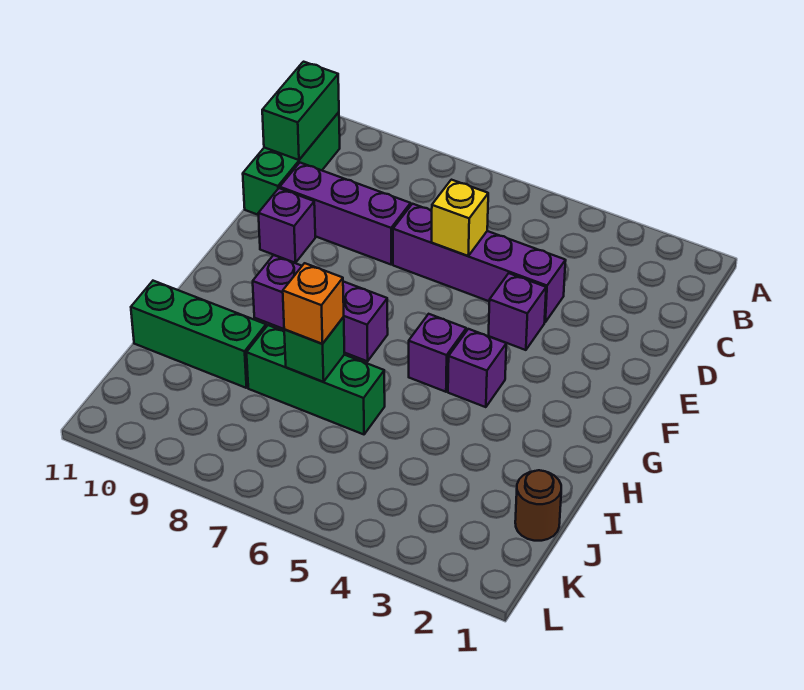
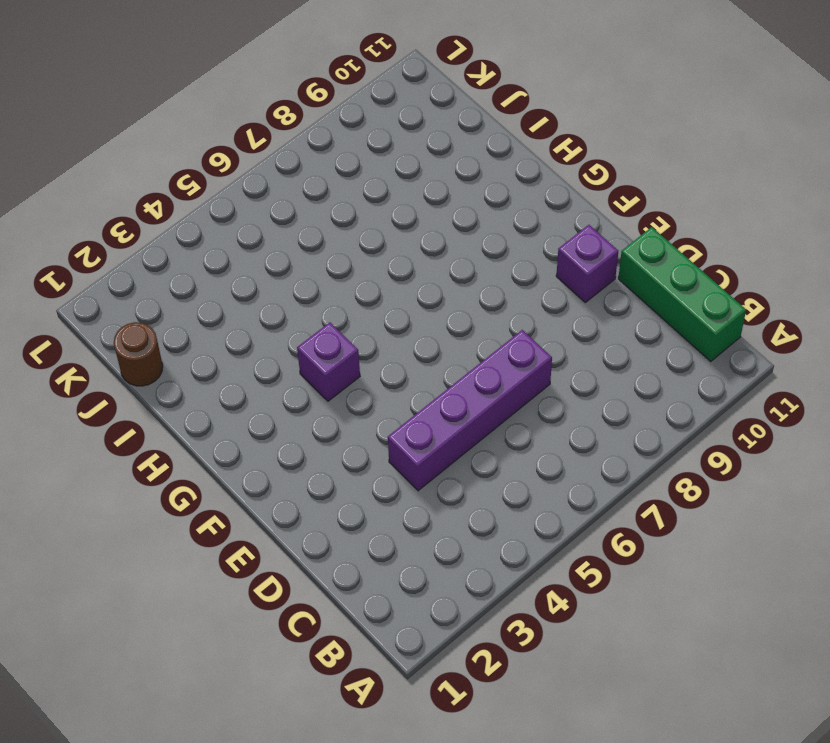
none -> purple 1x3 brick [280,163,411,264]
none -> purple 1x1 brick [489,273,546,350]
none -> purple 1x1 brick [409,314,466,392]

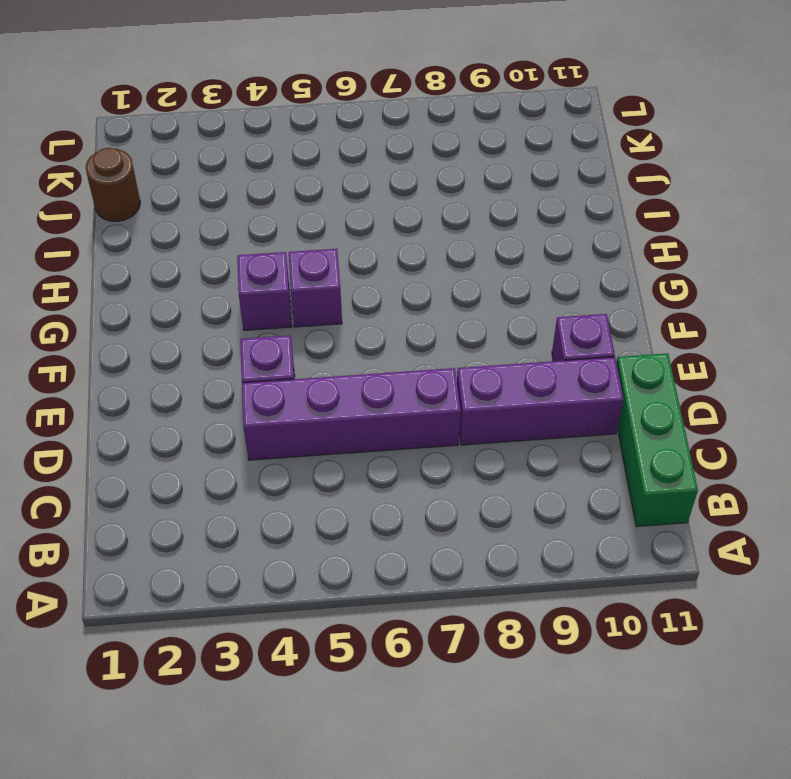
none -> purple 1x3 brick [253,255,388,361]
none -> green 1x3 brick [247,325,385,434]
none -> green 1x3 brick [131,281,266,388]

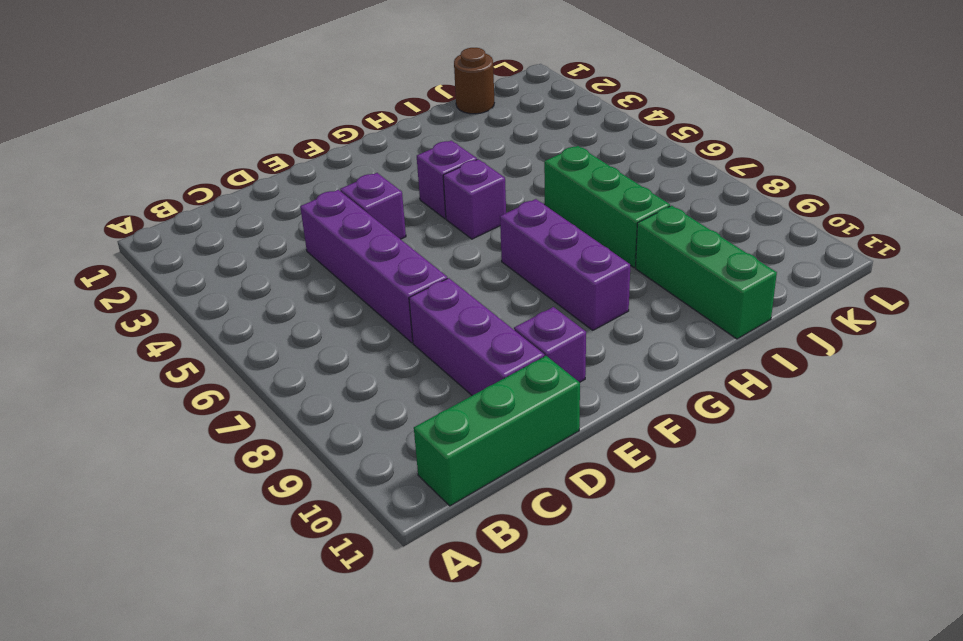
none -> green 1x2 brick [262,62,339,160]
none -> yellow 1x1 brick [431,180,488,256]
none -> green 1x1 brick [284,317,345,382]

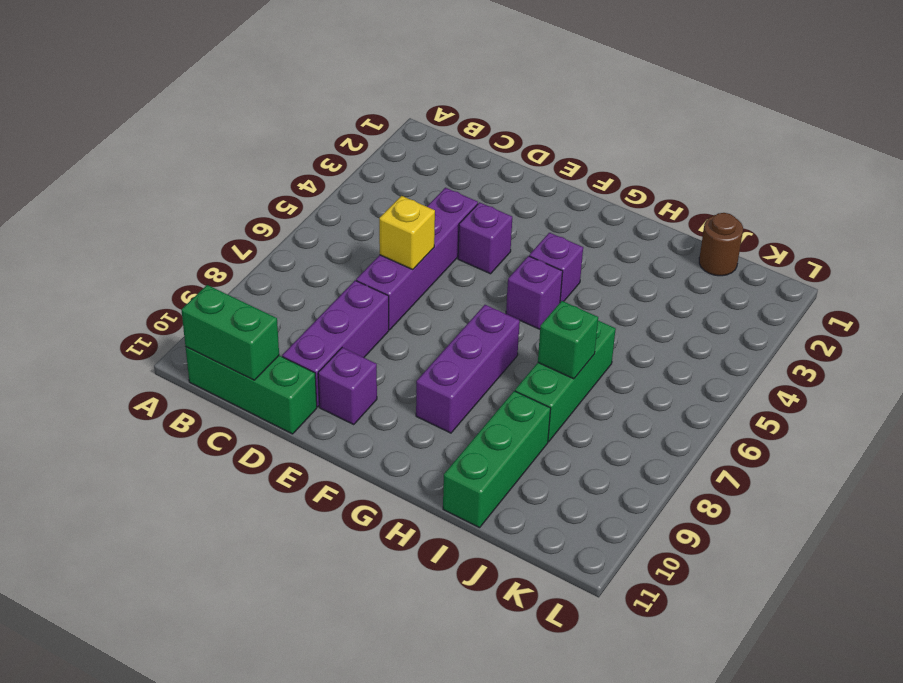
none -> orange 1x1 brick [283,263,344,344]

